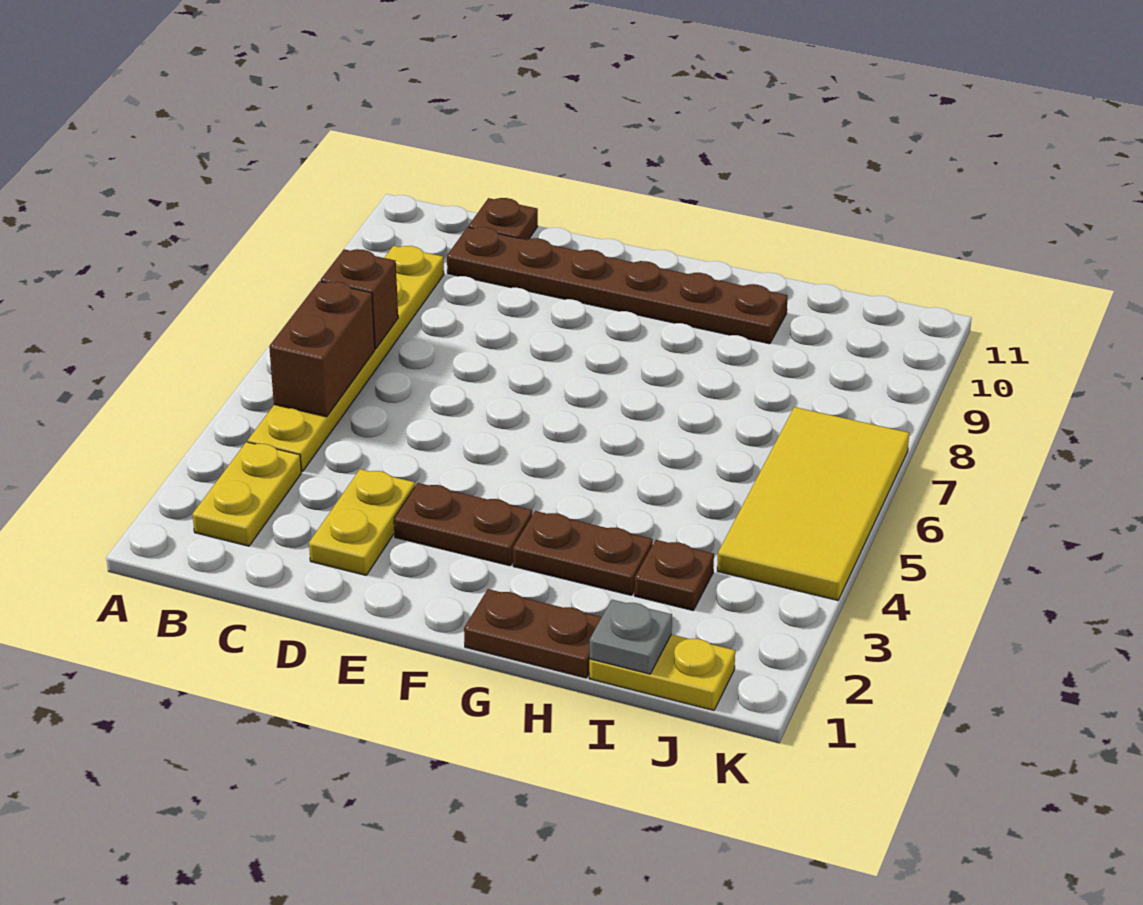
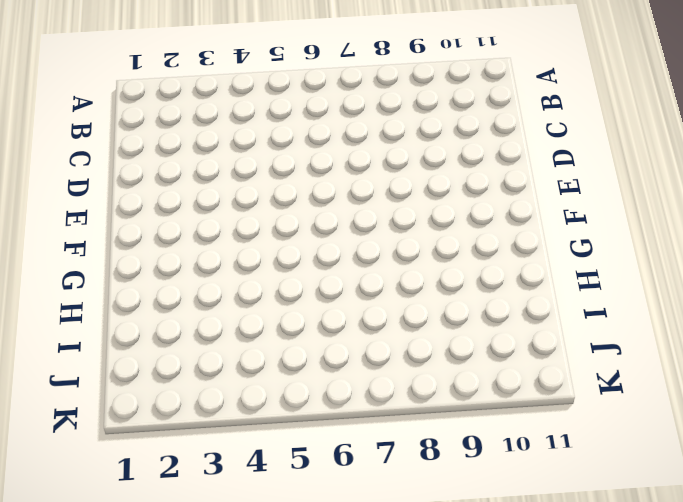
none -> yellow 1x2 plate [193,442,301,546]
none -> yellow 1x6 plate [248,246,444,472]
none -> brown 1x6 plate [447,227,788,344]

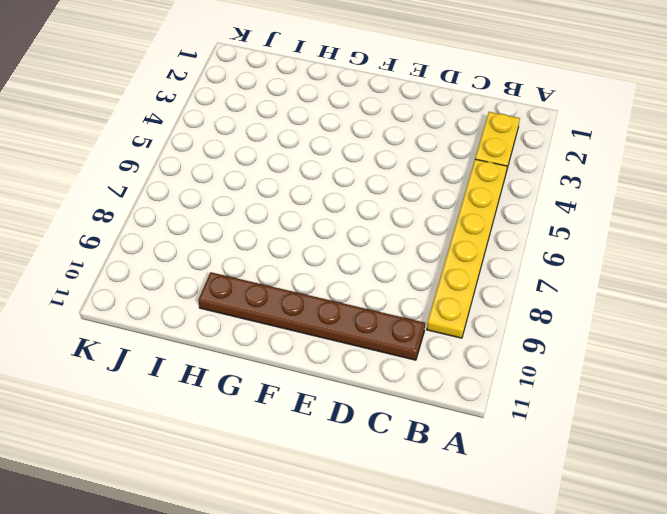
none -> brown 1x1 plate [468,198,538,240]
none -> yellow 1x2 plate [309,469,415,575]
none -> brown 1x2 plate [394,483,532,566]

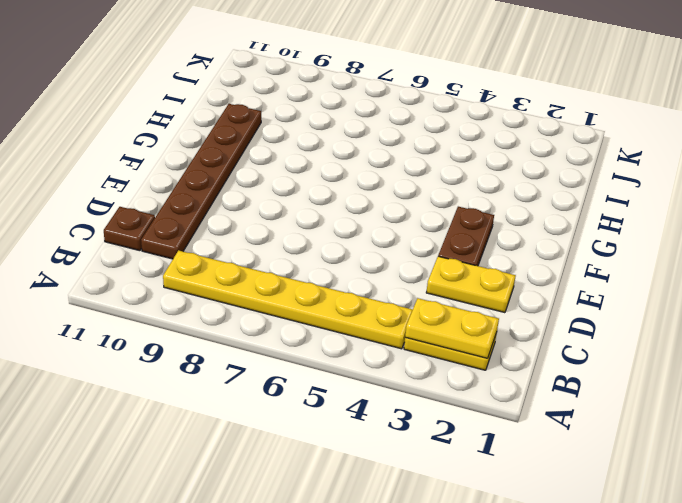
yellow 1x2 plate [405,298,499,358] -> yellow 1x2 plate turned to [589,634,735,710]
none -> brown 1x2 plate [464,589,602,678]
none -> brown 1x2 plate [513,511,653,595]
none -> brown 1x1 plate [635,540,714,610]

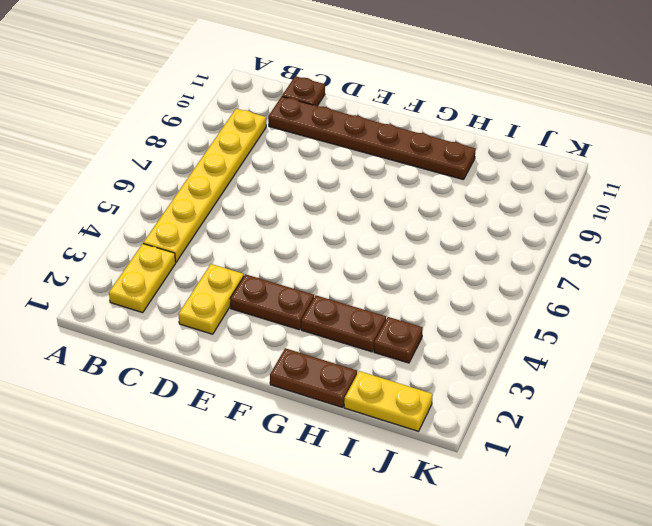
none -> yellow 2x4 tile [717,407,909,600]
none -> brown 1x2 brick [269,281,375,417]
none -> brown 1x1 brick [321,249,398,349]

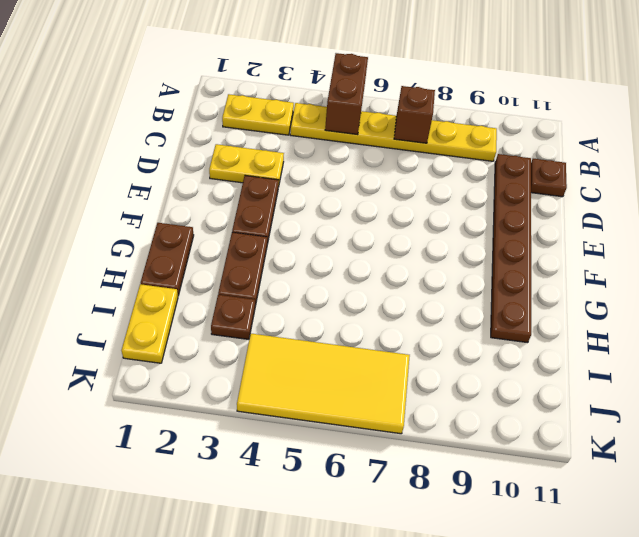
brown 1x2 brick [325,53,368,135] -> brown 1x2 brick turned to [269,281,375,417]
none -> grey 1x1 plate [590,600,672,674]

